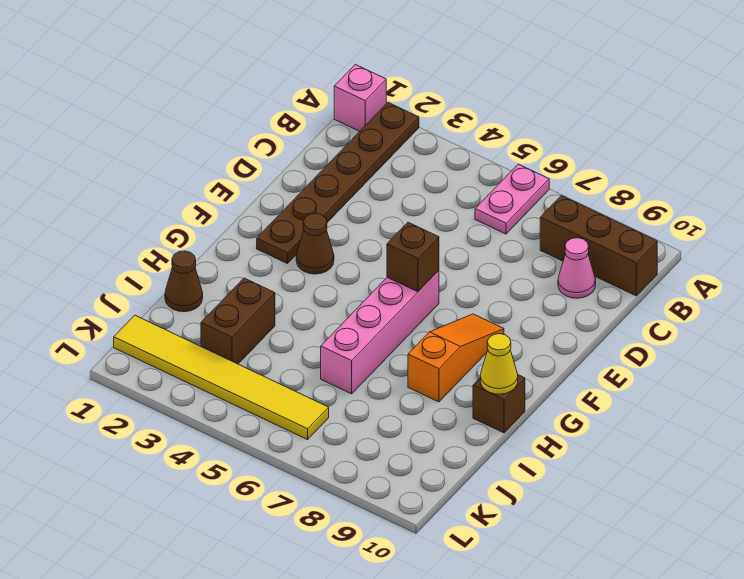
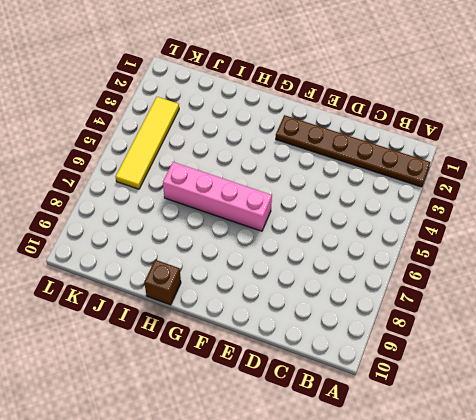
yellow 1x4 tile [116,97,179,189] -> yellow 1x6 tile [114,315,329,440]
none -> pink 1x1 brick [334,64,386,131]
none -> pink 1x2 plate [475,164,549,234]
none -> brown 1x3 brick [540,196,657,296]

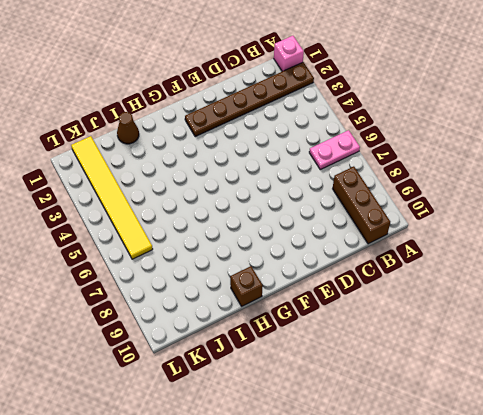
none -> pink 1x1 cone [558,238,596,298]
none -> brown 1x1 cone [296,214,334,274]
none -> pink 1x4 brick [321,271,439,394]

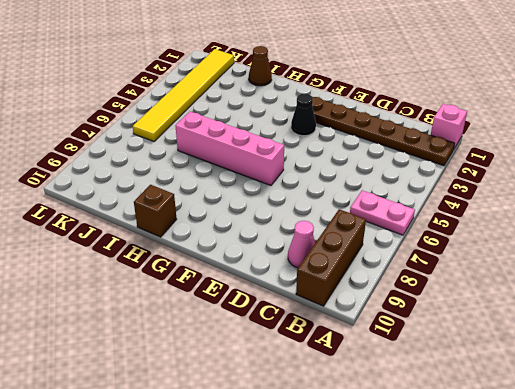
black 1x1 cone [291,94,316,136] -> brown 1x1 cone [296,214,334,274]
none -> orange 1x3 slope [408,314,504,402]
none -> brown 1x2 brick [201,278,275,364]
none -> brown 1x1 brick [387,222,439,292]

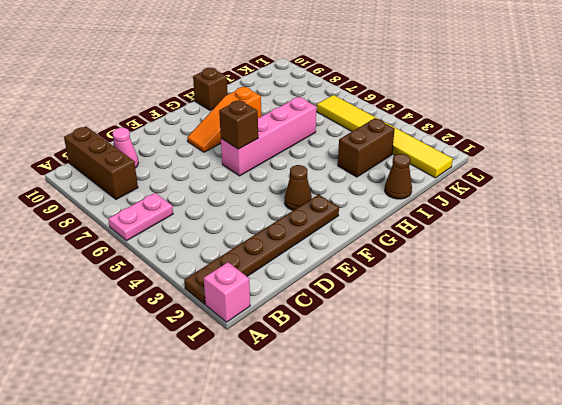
none -> yellow 1x1 cone [480,334,518,394]

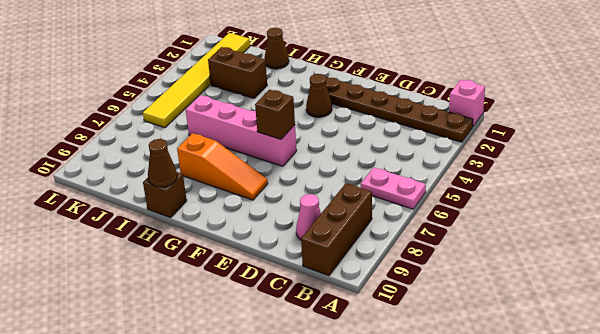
brown 1x1 cone [148,139,177,187] -> yellow 1x1 cone [480,334,518,394]

